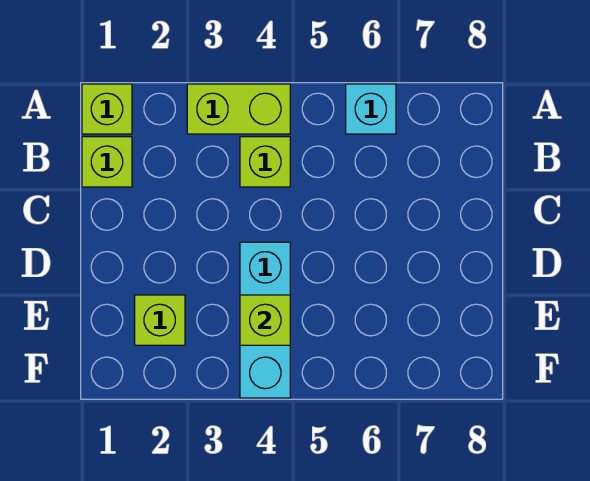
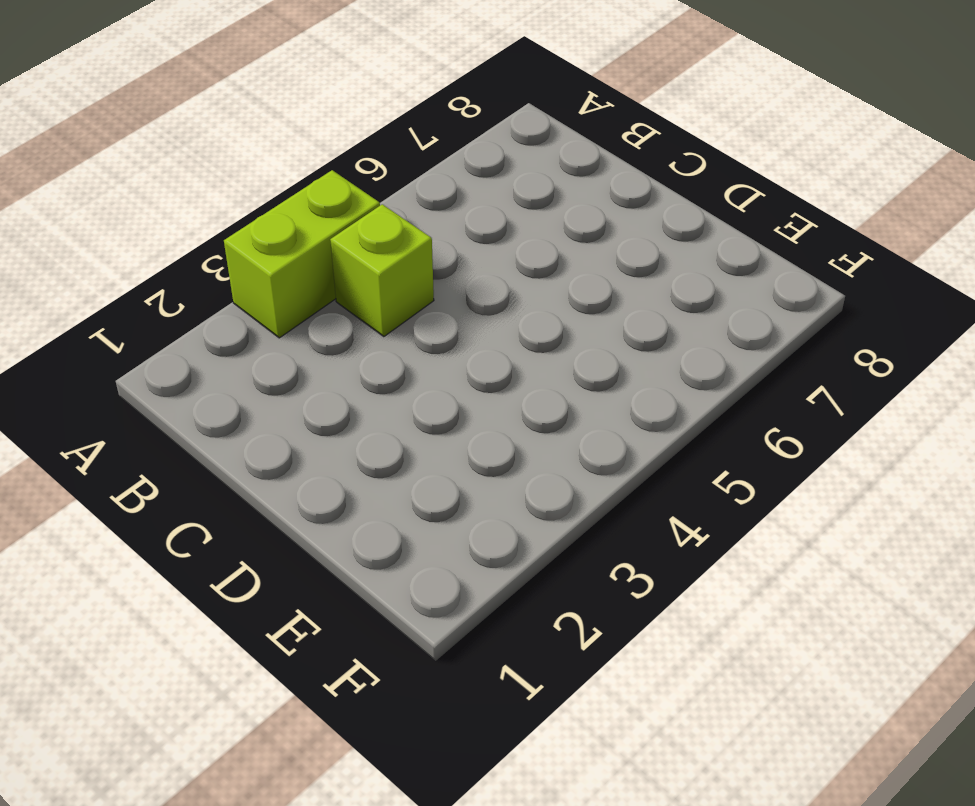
none -> lime 1x1 brick [82,84,132,134]
none -> cyan 1x1 brick [346,84,396,134]

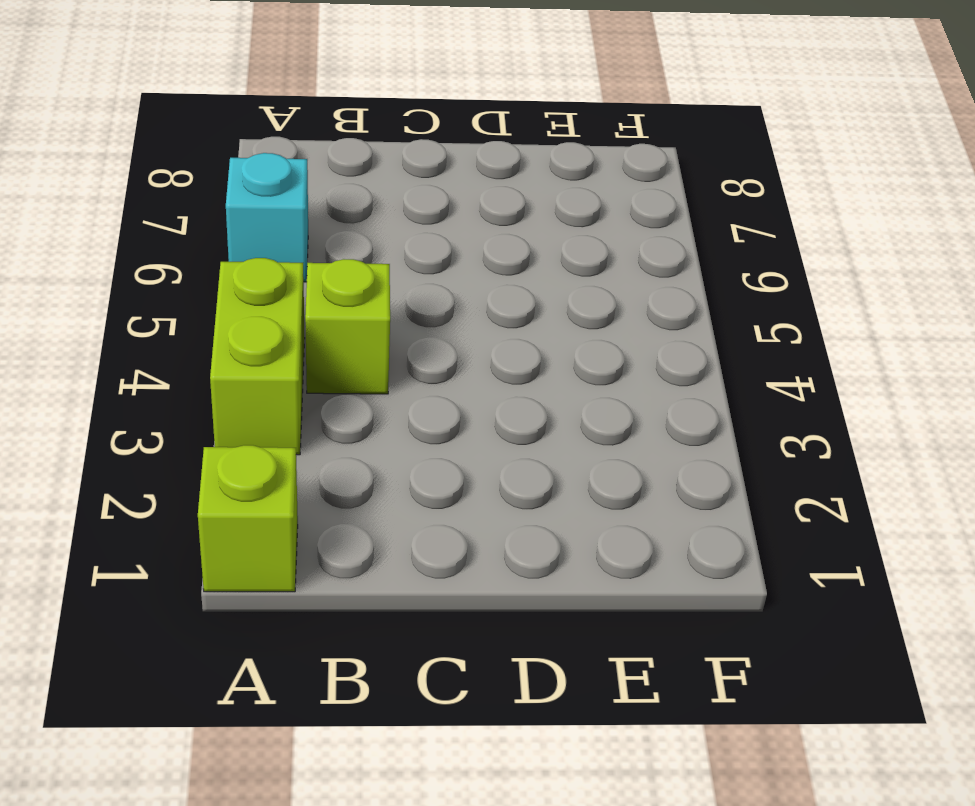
none -> lime 1x1 brick [82,137,132,187]
none -> cyan 1x3 brick [240,242,290,398]

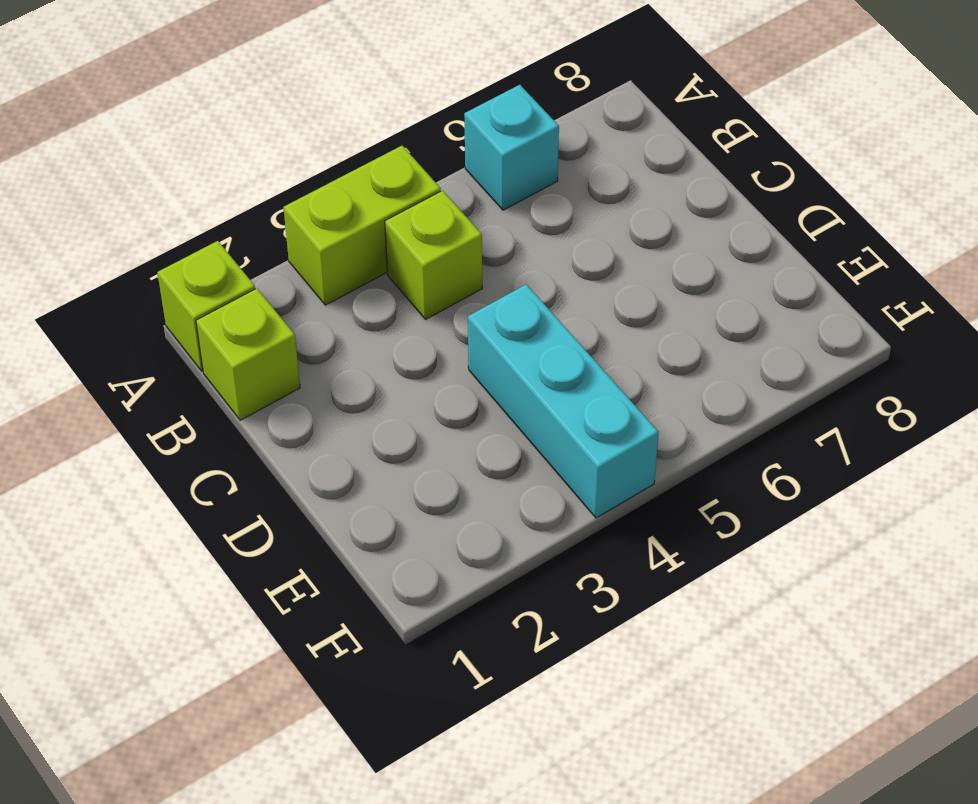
none -> lime 1x1 brick [135,295,185,345]
none -> lime 1x1 brick [240,295,290,345]

